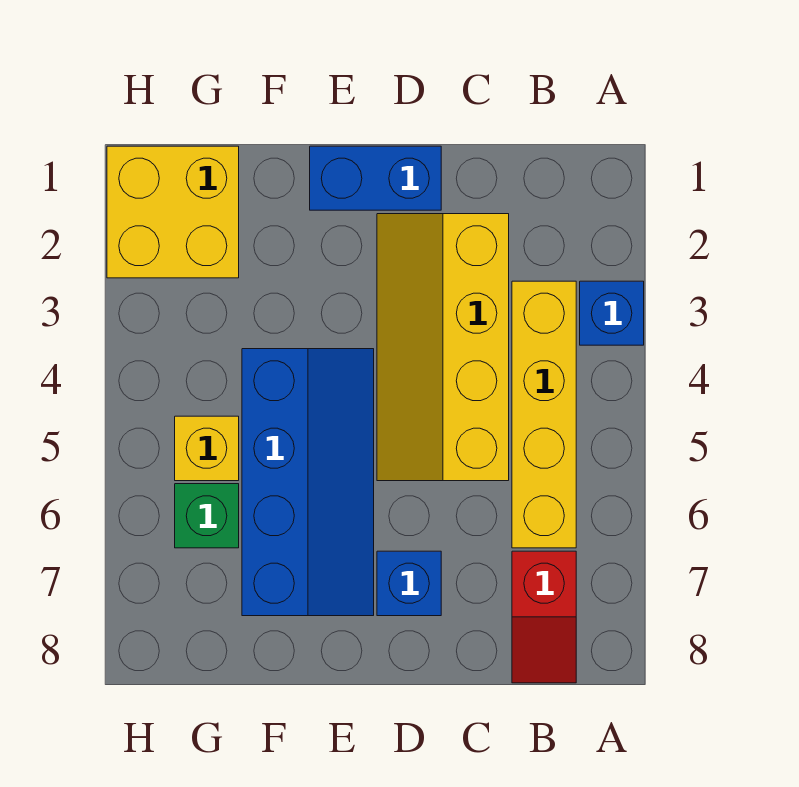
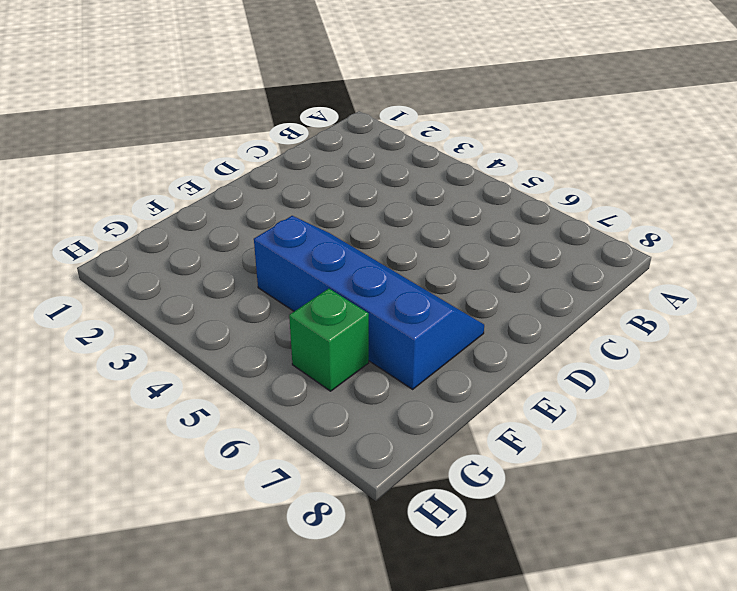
none -> blue 1x1 brick [580,281,644,345]
none -> yellow 1x4 brick [512,281,576,548]

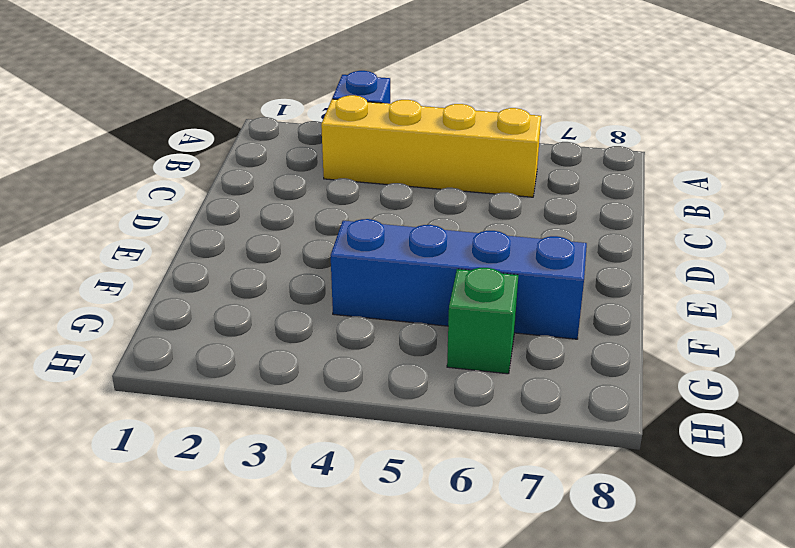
none -> red 1x2 slope [512,551,576,683]
none -> yellow 2x4 slope [377,214,509,481]

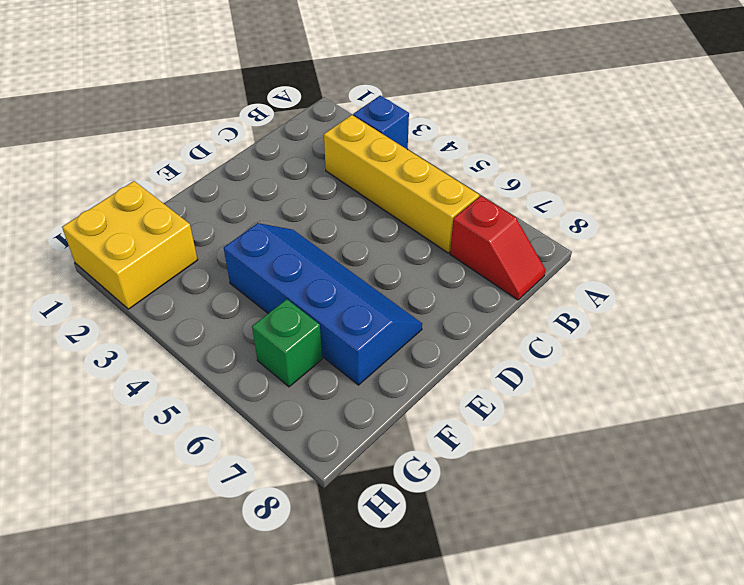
none -> yellow 2x4 slope [377,214,509,481]
none -> blue 1x2 brick [310,146,441,210]

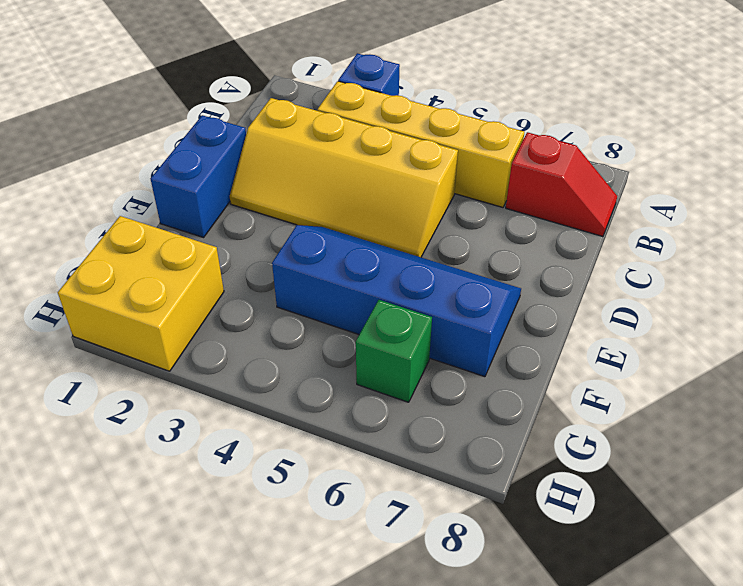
none -> blue 1x1 brick [377,551,441,616]
none -> yellow 1x1 brick [175,416,239,481]

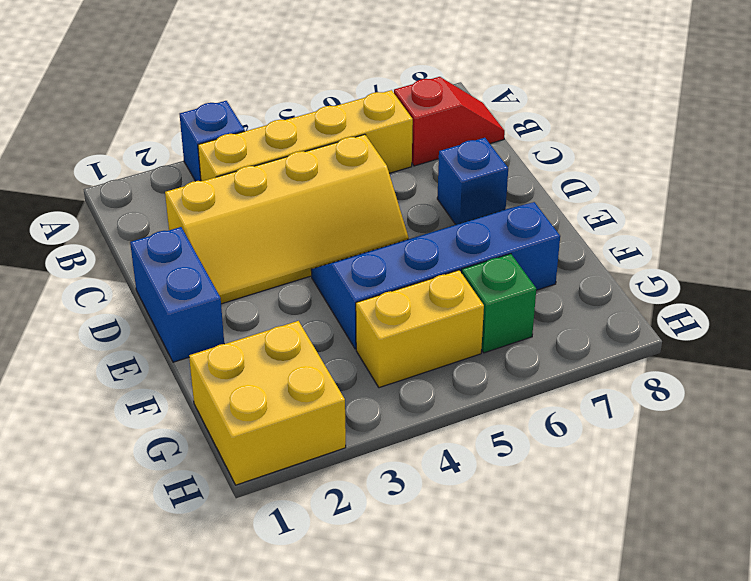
yellow 1x2 brick [356,270,484,388] -> yellow 1x1 brick [175,416,239,481]

